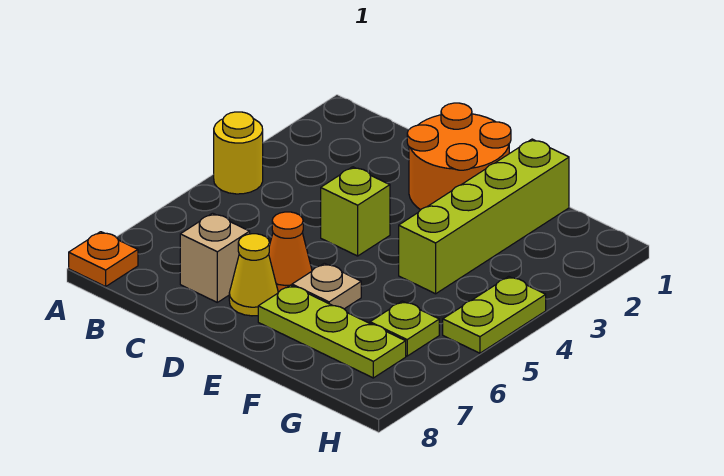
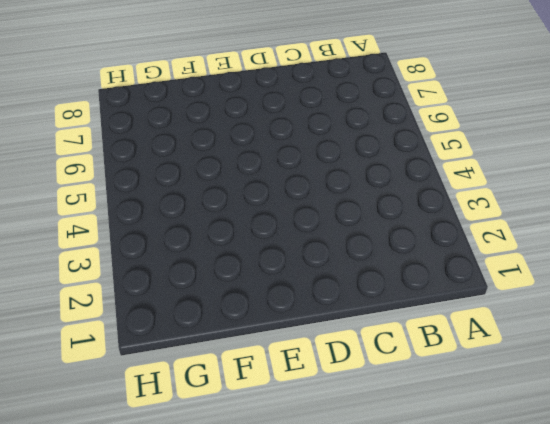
none -> yellow 1x1 round brick [214,112,263,194]
none -> orange 1x1 plate [69,232,138,286]
none -> tan 1x1 brick [180,213,250,302]

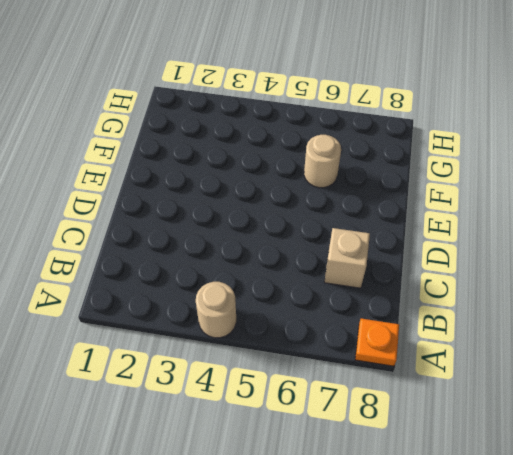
tan 1x1 round brick [196,282,236,338] -> yellow 1x1 round brick [214,112,263,194]
tan 1x1 round brick [304,135,341,188] -> none
none -> orange 2x2 round brick [407,103,511,210]
none -> lime 1x1 brick [321,167,390,256]
none -> orange 1x1 cone [269,212,312,292]

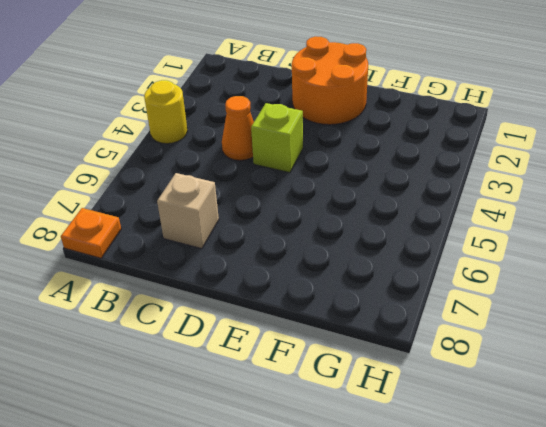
orange 1x1 cone [222,96,254,160] -> orange 1x1 cone moved to [269,212,312,292]
none -> yellow 1x1 cone [229,234,278,316]
none -> tan 1x1 plate [292,263,361,309]
none -> lime 1x3 plate [258,285,406,378]

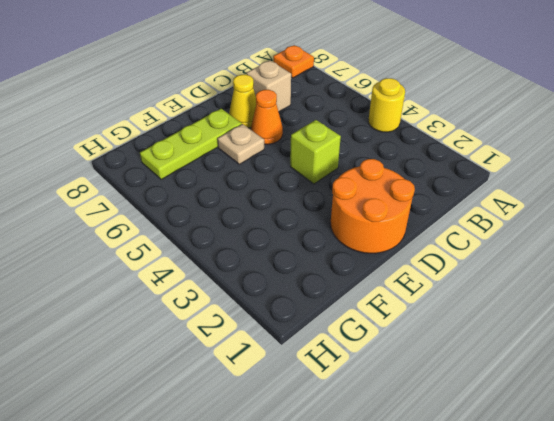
none -> lime 1x4 brick [399,139,569,294]
none -> lime 1x1 plate [370,301,439,356]
none -> lime 1x2 plate [443,276,546,353]

